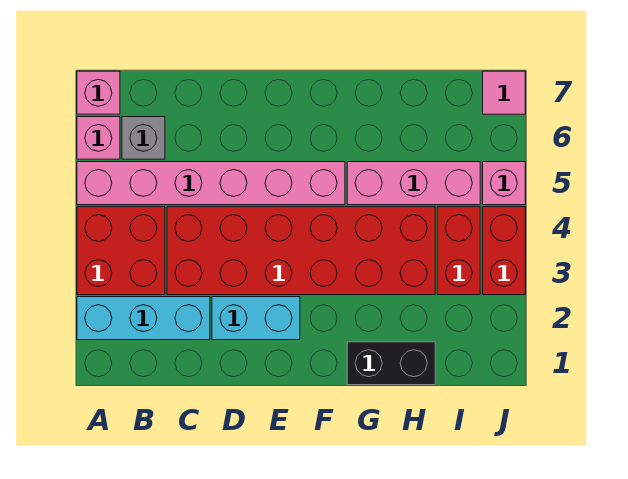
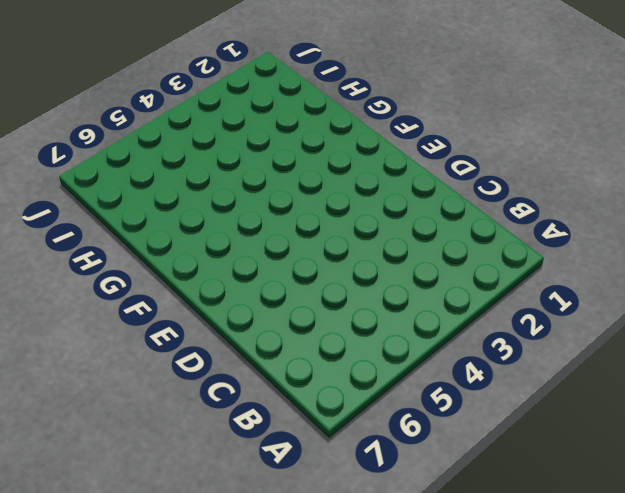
none -> cyan 1x3 brick [77,297,210,340]
none -> red 2x2 brick [77,207,165,295]
none -> pink 1x6 brick [77,162,345,205]

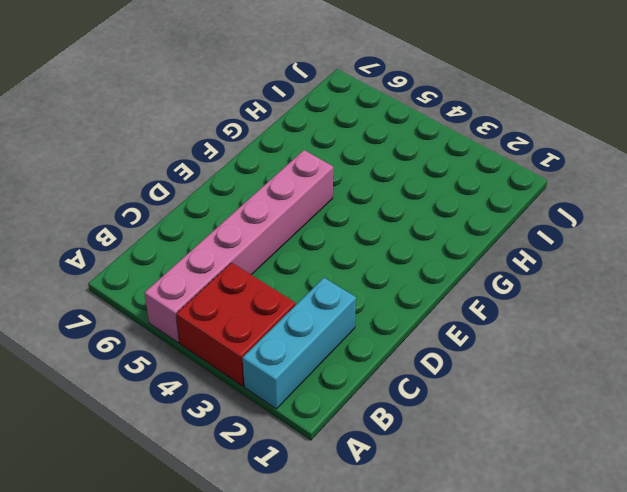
none -> pink 1x1 brick [77,117,120,159]
none -> pink 1x1 brick [77,71,120,114]
none -> grey 1x1 brick [122,117,165,159]

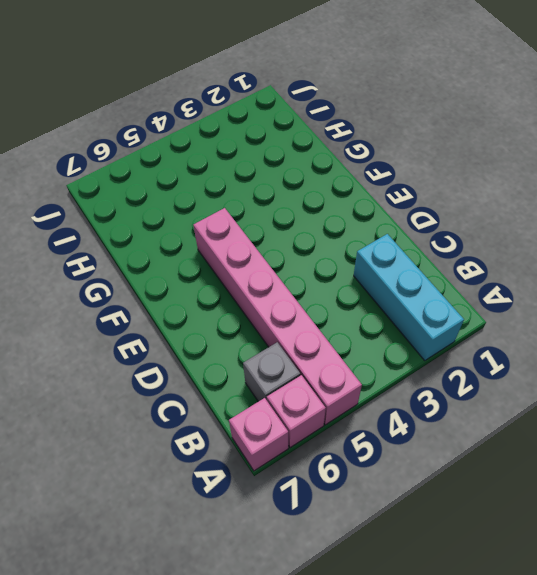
none -> red 2x2 brick [77,207,165,295]
none -> red 2x6 brick [167,207,435,295]
none -> cyan 1x2 brick [212,297,300,340]

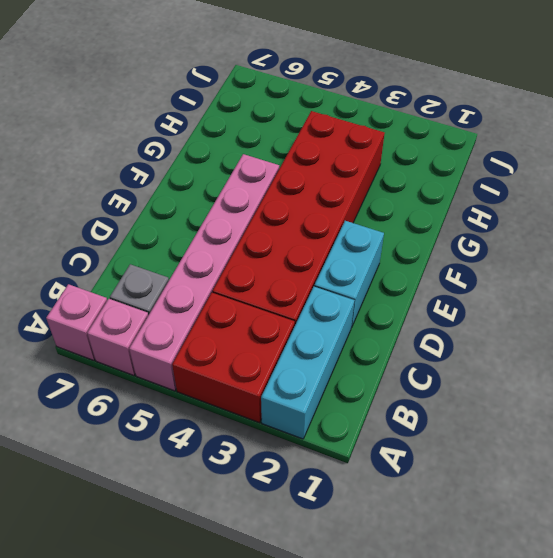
none -> black 1x2 brick [347,342,435,385]
none -> pink 1x3 brick [347,162,480,205]
none -> red 1x2 brick [437,207,480,295]

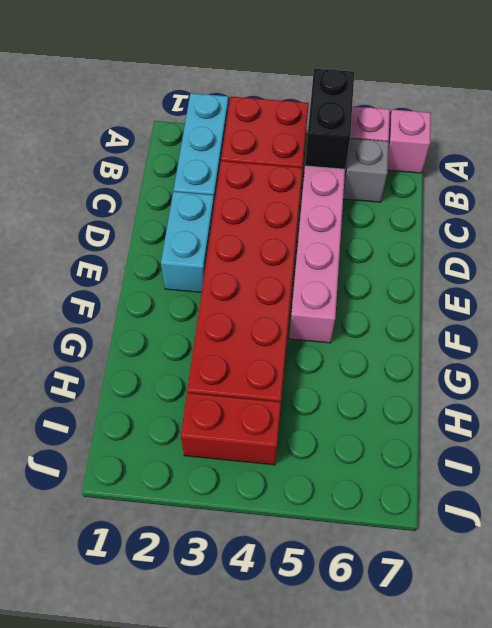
black 1x2 brick [305,68,354,169] -> black 1x2 brick moved to [347,342,435,385]
none -> pink 1x3 brick [347,162,480,205]
none -> red 1x2 brick [483,207,525,295]
none -> pink 1x1 brick [483,162,525,205]

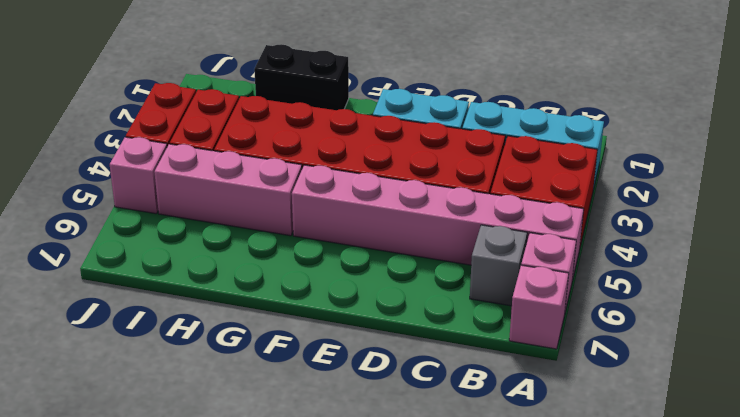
none -> pink 1x1 tile [483,71,525,114]

